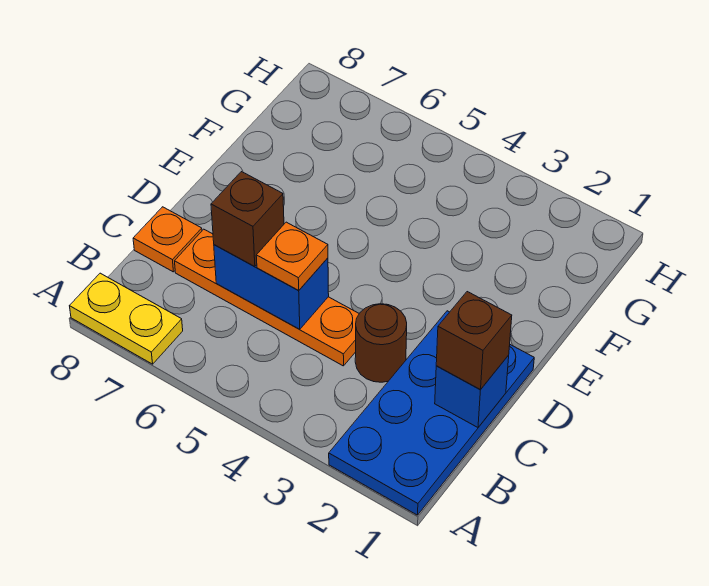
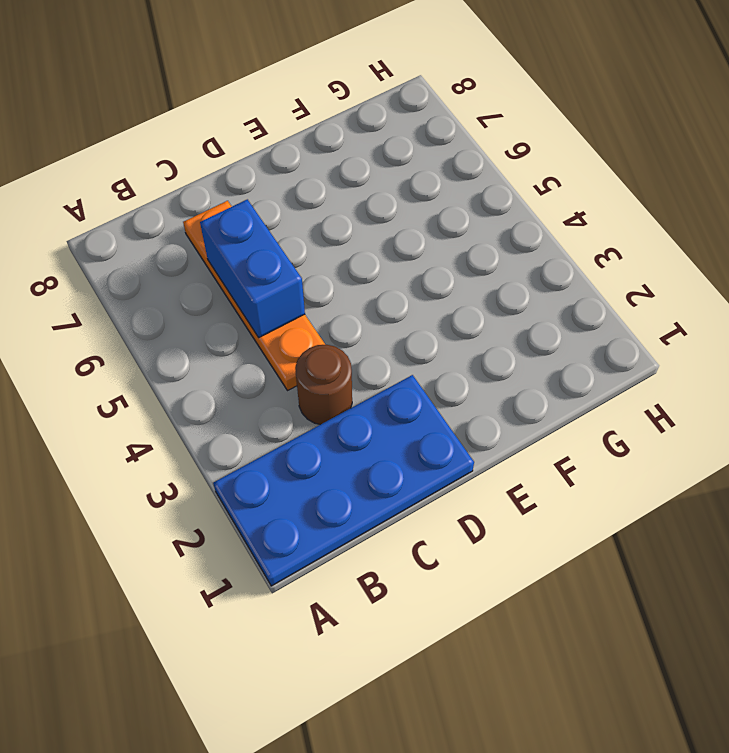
none -> yellow 1x2 plate [69,273,183,364]
none -> orange 1x1 plate [133,207,202,272]

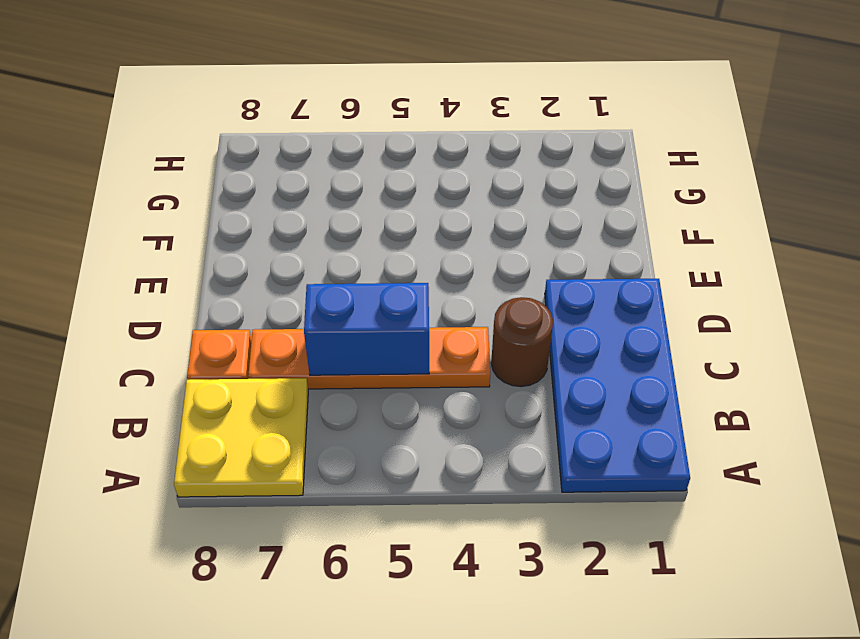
yellow 2x2 plate [174,378,308,497] -> yellow 1x2 plate [69,273,183,364]
none -> blue 1x1 brick [435,355,509,427]
none -> brown 1x1 brick [436,292,512,390]

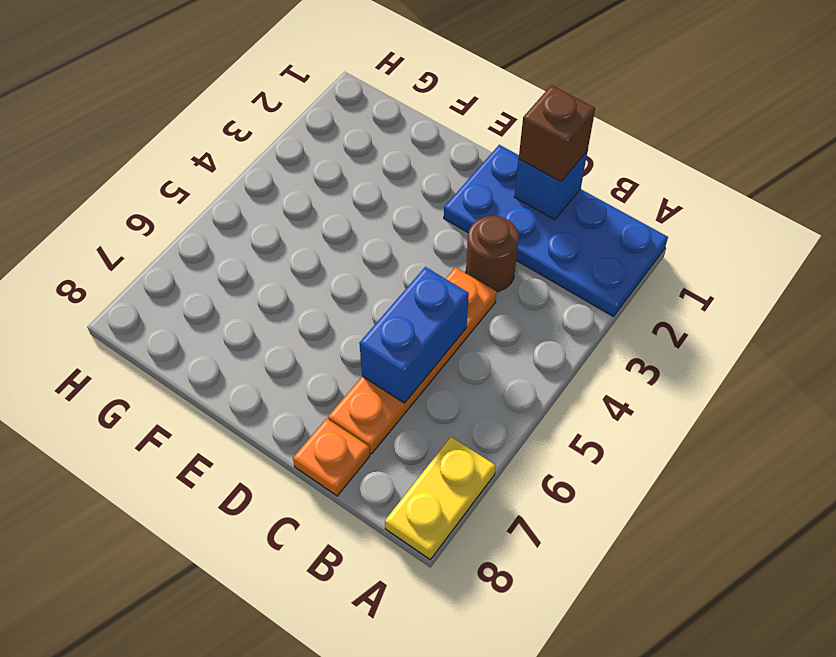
none -> orange 1x1 plate [256,222,328,290]
none -> brown 1x1 brick [211,172,284,266]

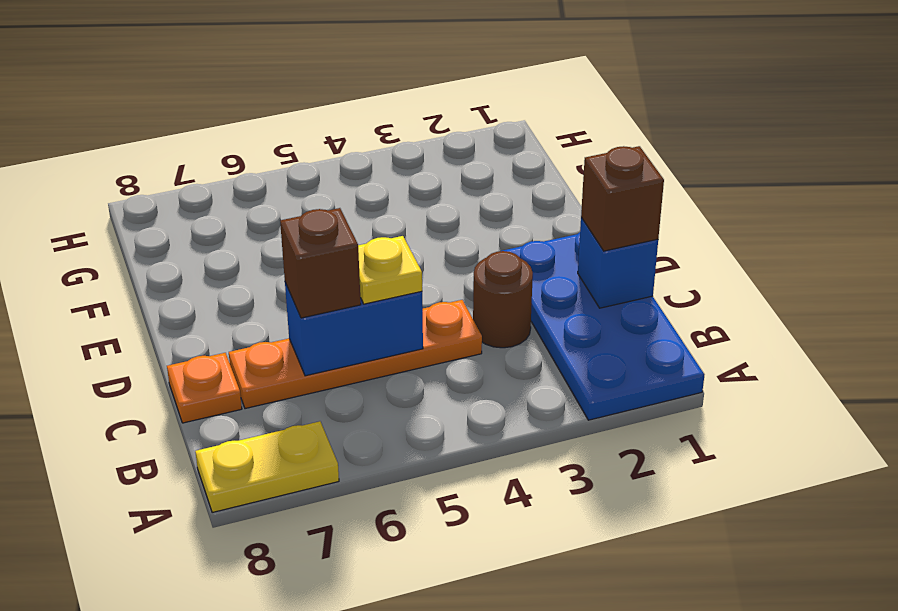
yellow 1x1 plate [358,236,422,304] -> orange 1x1 plate [256,222,328,290]

